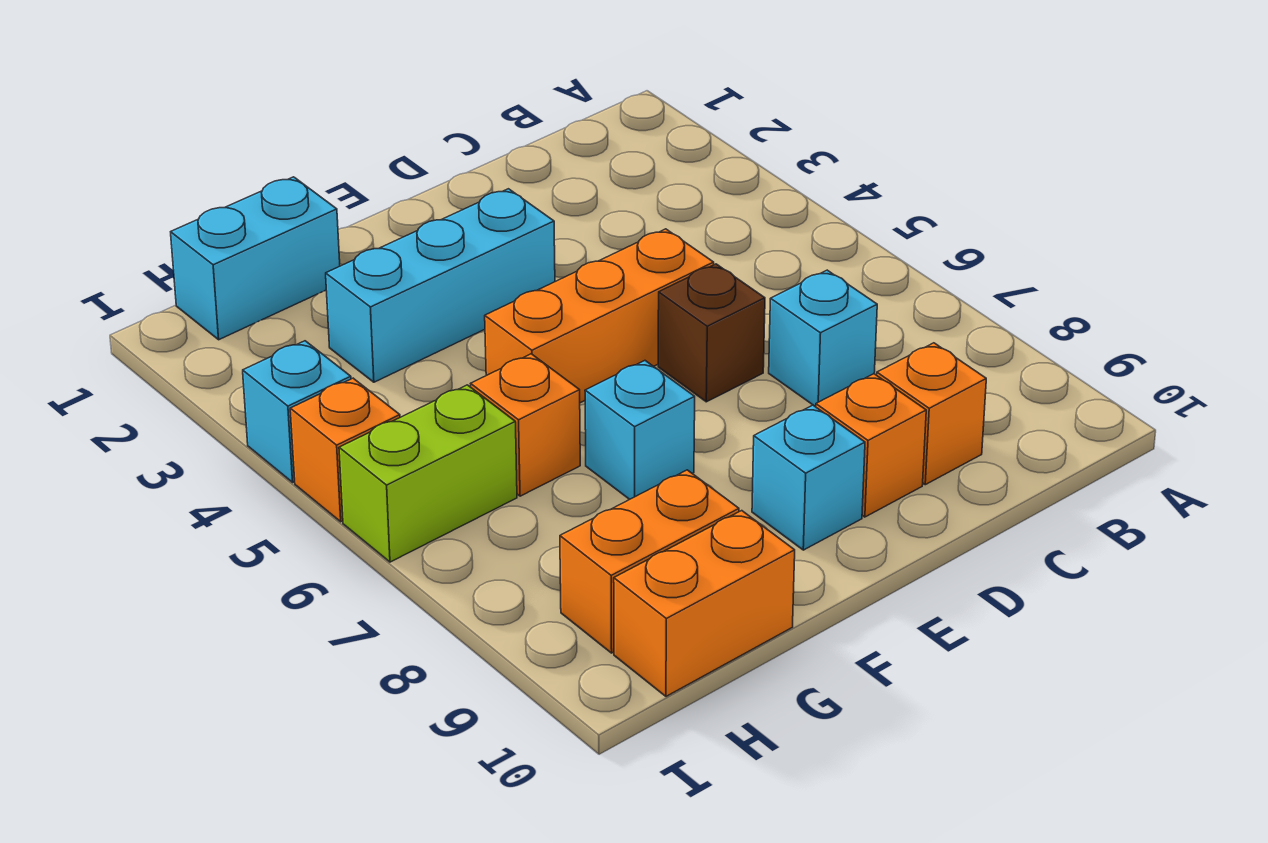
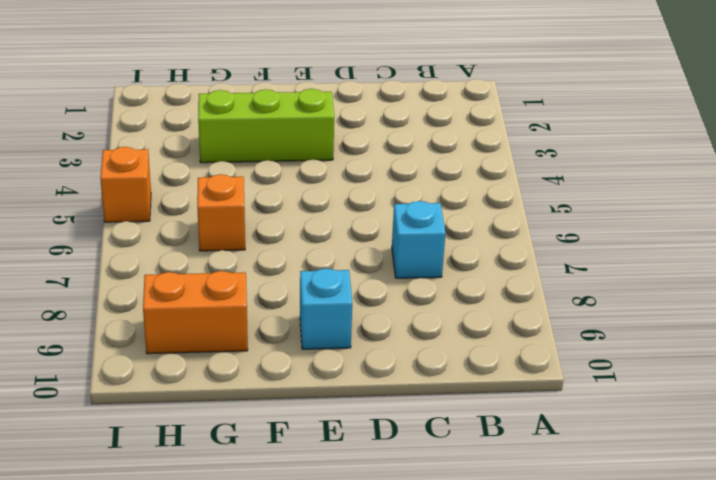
lime 1x3 brick [198,89,334,163] -> cyan 1x3 brick [326,189,555,382]
none -> orange 1x1 brick [877,343,986,485]
none -> orange 1x3 brick [485,229,714,403]
none -> brown 1x1 brick [658,264,765,402]

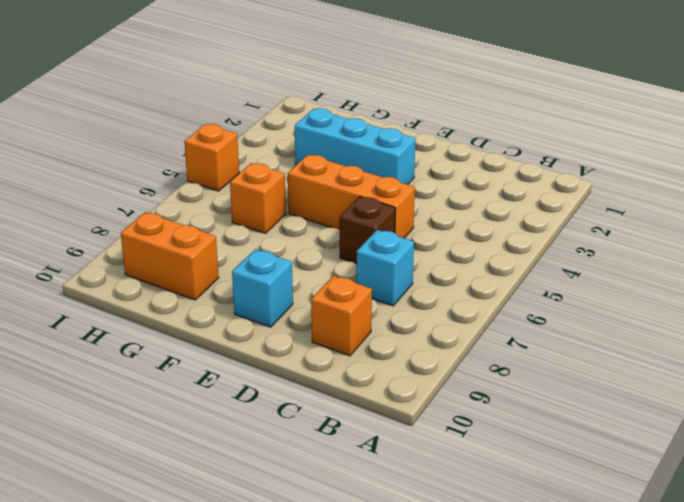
none -> orange 1x1 brick [816,374,926,517]
none -> cyan 1x1 brick [585,361,695,499]
none -> cyan 1x2 brick [171,177,340,340]

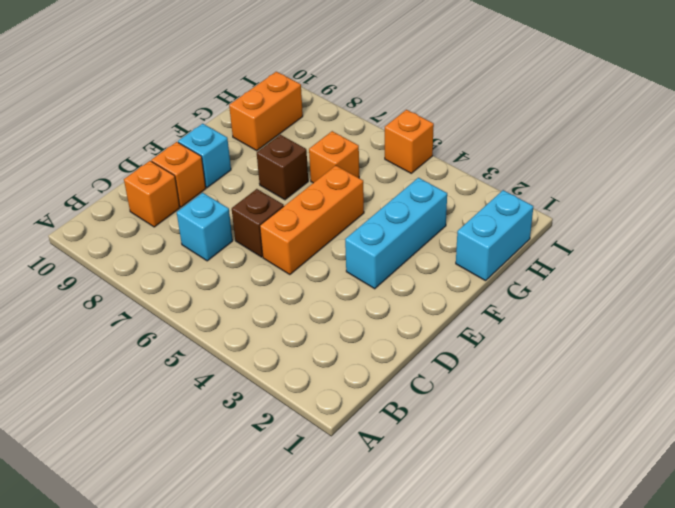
brown 1x1 brick [257,135,308,200] -> cyan 1x1 brick [585,361,695,499]
none -> orange 1x2 brick [614,511,795,696]
none -> lime 1x2 brick [339,385,517,562]
none -> cyan 1x1 brick [243,341,351,482]

